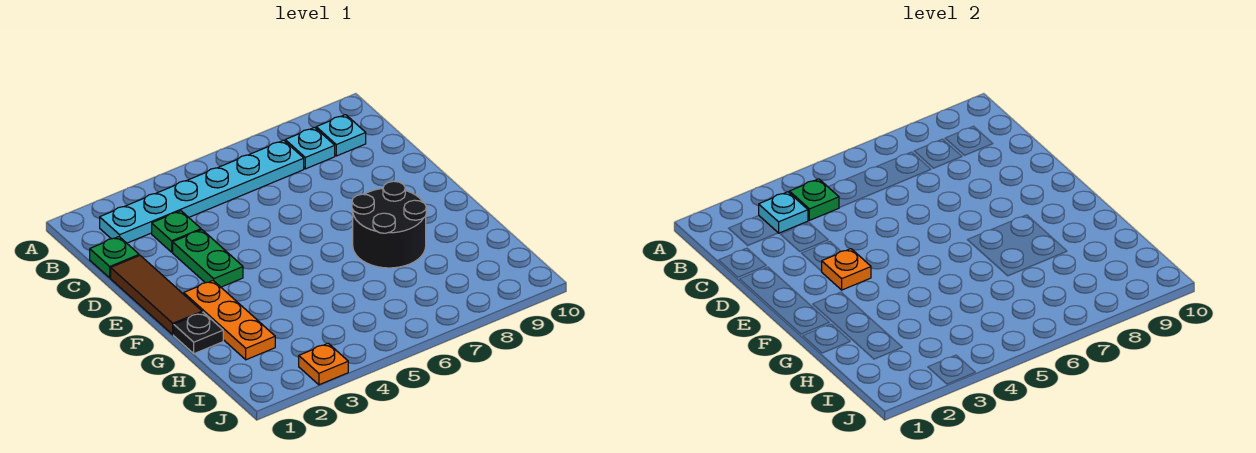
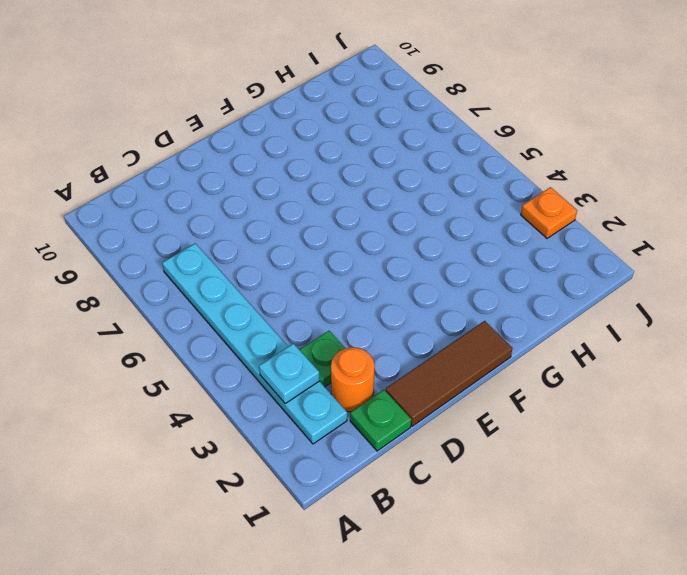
orange 1x1 round brick [331,347,375,412] -> none
none -> cyan 1x1 plate [285,127,335,169]
none -> cyan 1x1 plate [316,115,366,156]
none -> green 1x2 plate [173,230,243,287]

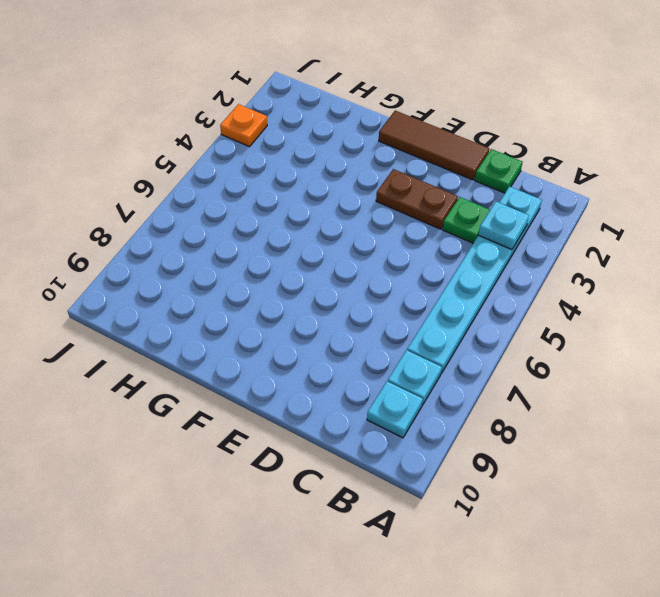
brown 1x2 plate [376,169,458,229] -> green 1x2 plate [173,230,243,287]
none -> orange 1x3 plate [184,281,275,360]
none -> black 2x2 round brick [352,181,426,268]
none -> black 1x1 plate [174,312,223,354]

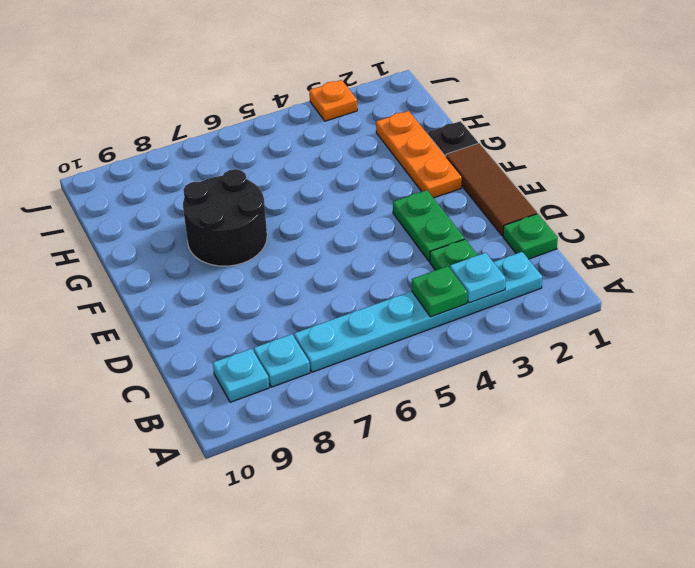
none -> orange 1x1 plate [822,249,871,290]

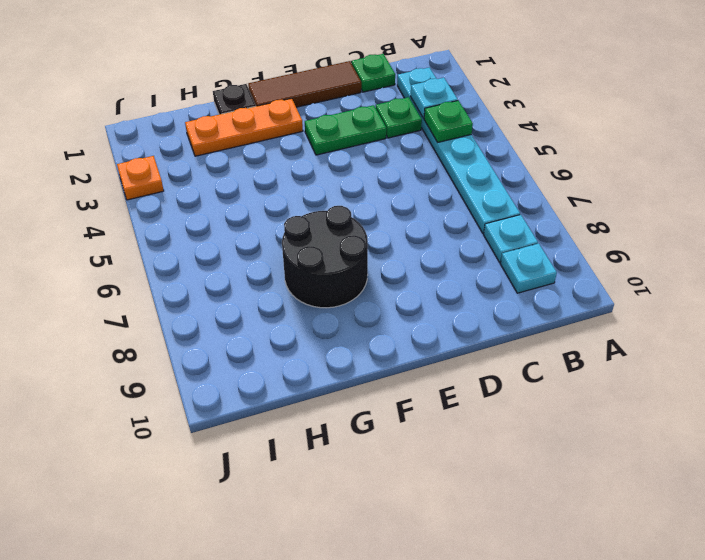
none -> orange 1x1 plate [822,249,871,290]

